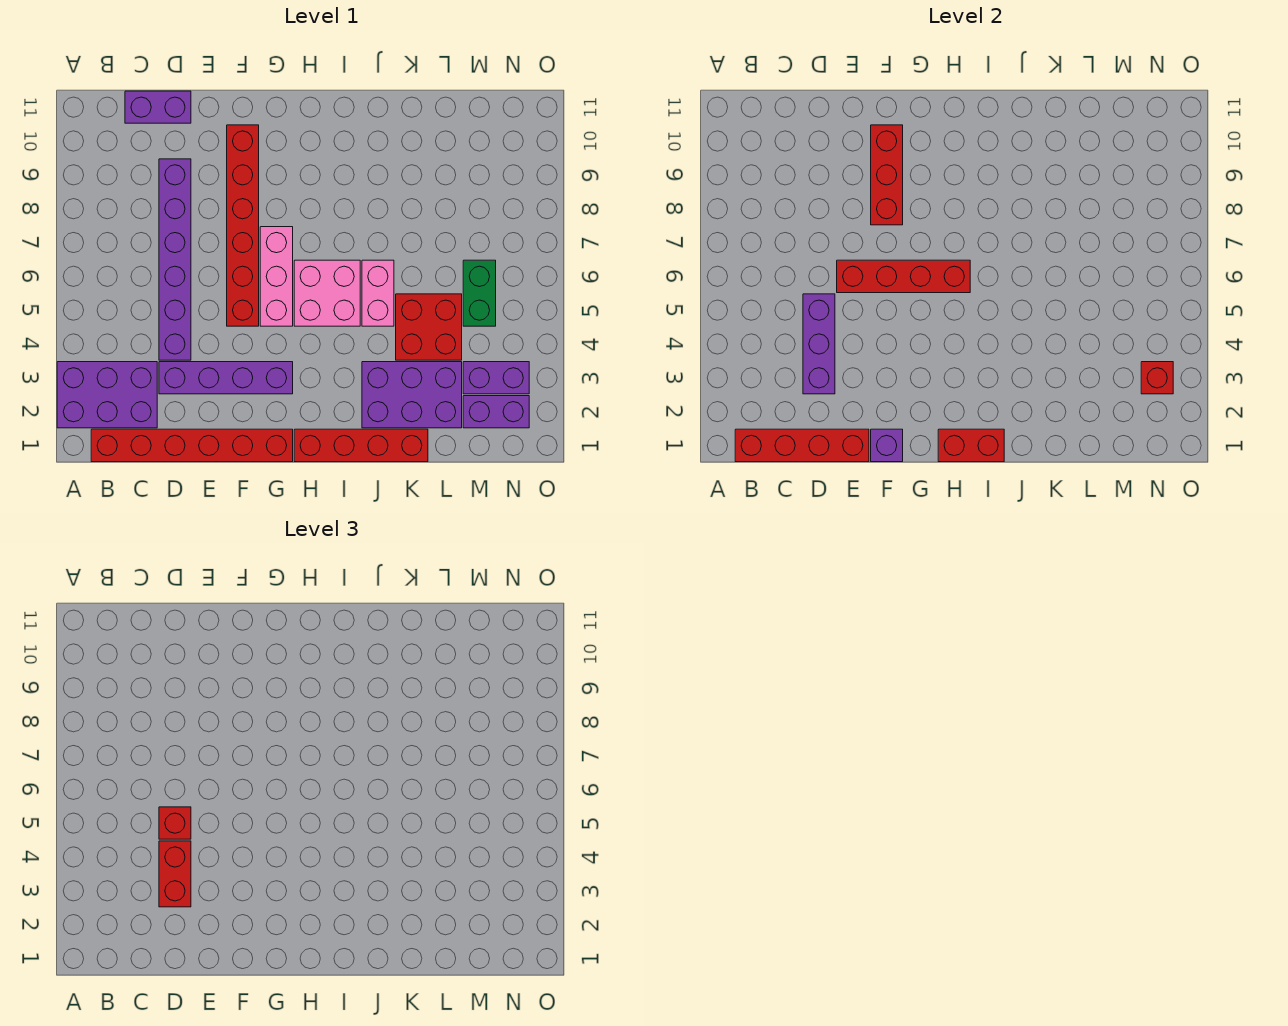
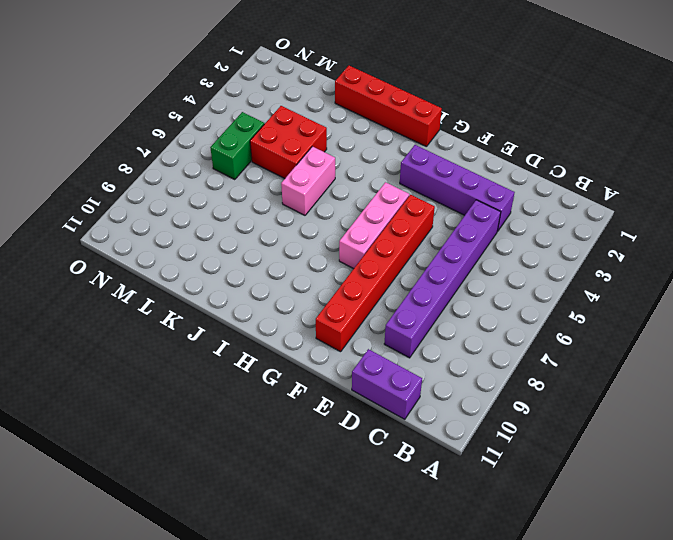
none -> purple 2x3 brick [57,362,157,428]
none -> red 1x6 brick [91,429,293,462]
none -> pink 2x2 brick [294,260,360,326]

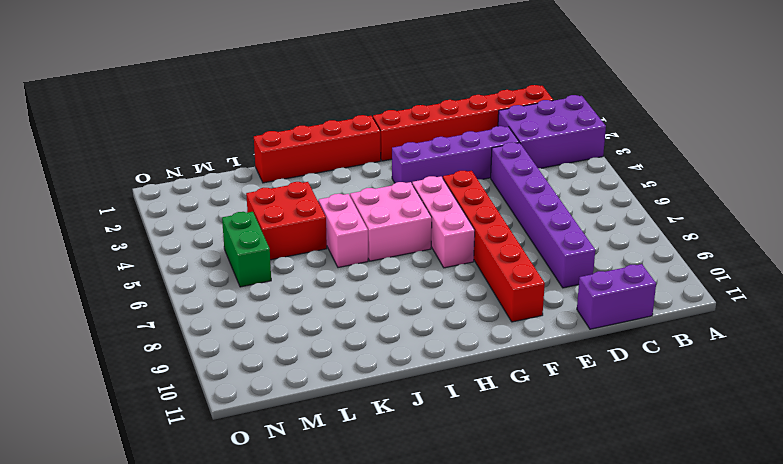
none -> purple 2x3 brick [362,362,462,428]
none -> purple 1x2 brick [463,396,529,428]
none -> purple 1x2 brick [463,362,529,394]

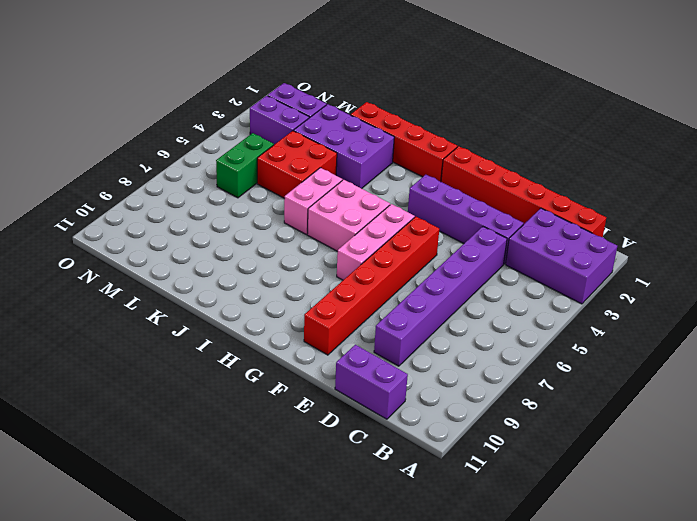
none -> red 1x4 brick [735,429,869,462]
none -> purple 1x3 brick [803,294,835,394]
none -> red 1x4 brick [837,260,970,293]

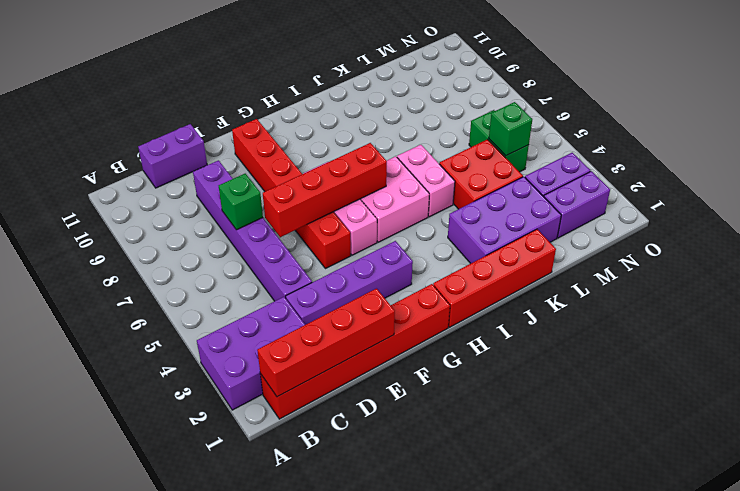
green 1x1 brick [219,174,263,230] -> none
green 1x1 brick [489,102,532,156] -> none
none -> purple 1x3 brick [803,294,835,394]
none -> purple 1x1 brick [871,429,903,462]
none -> red 1x3 brick [871,125,903,225]

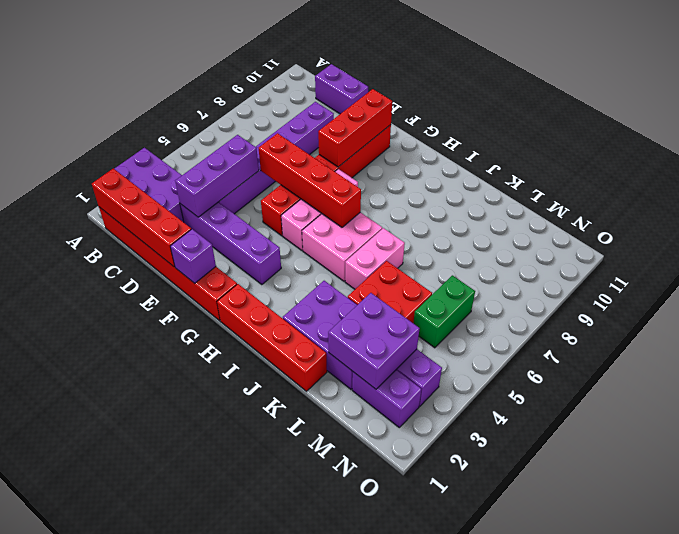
purple 2x2 brick [328,293,420,389] -> none
none -> red 1x2 brick [938,429,1004,462]
none -> red 1x1 brick [1141,362,1173,394]
none -> red 1x2 brick [159,841,191,907]

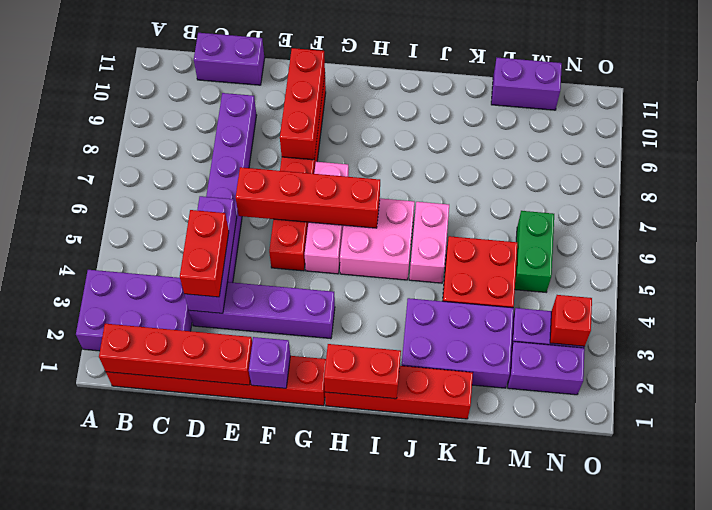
purple 1x2 brick [491,58,562,110] -> none
none -> red 1x1 brick [159,807,191,839]

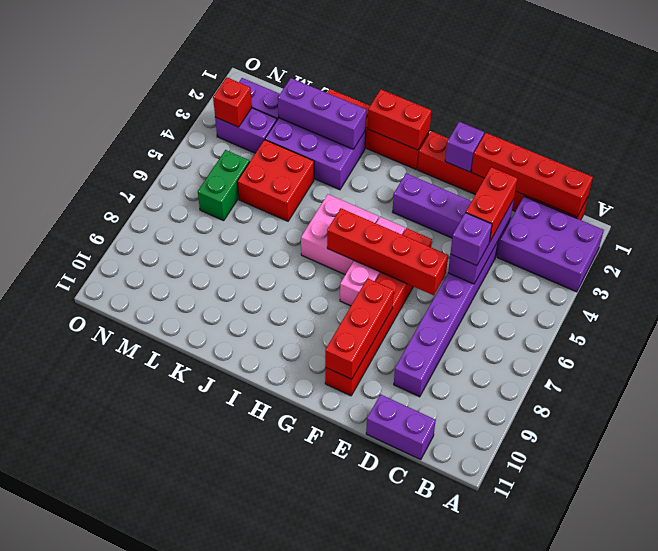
purple 1x1 brick [450,213,492,266] -> red 1x1 brick [159,807,191,839]
purple 1x3 brick [278,78,366,149] -> none
none -> pink 1x2 brick [362,260,394,326]

